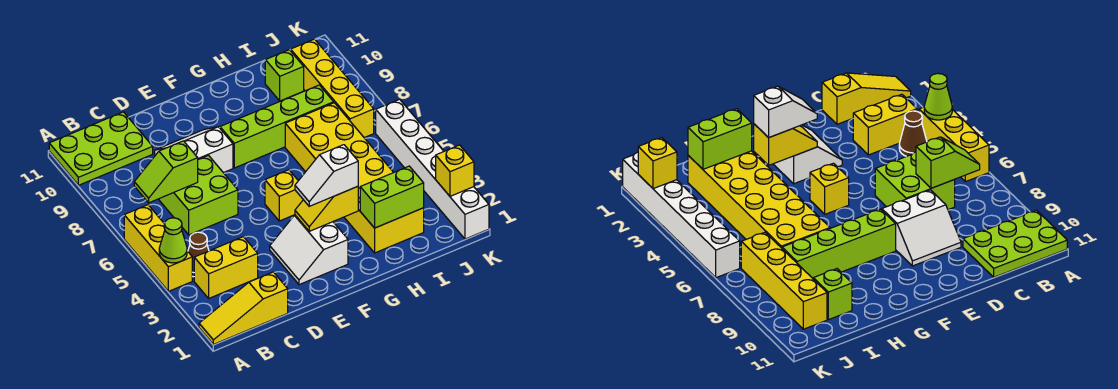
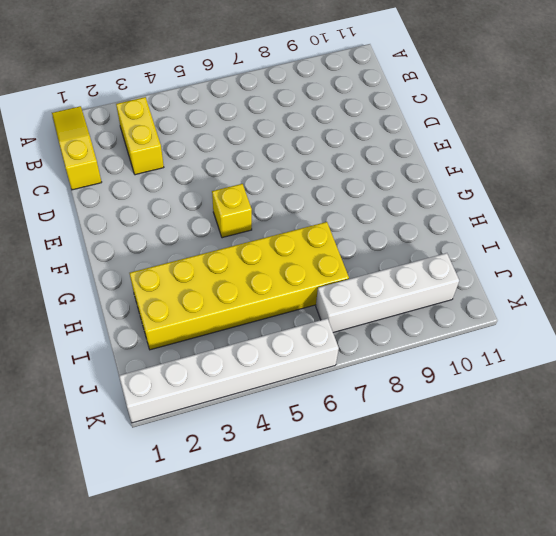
white 1x4 brick [316,253,459,333] -> yellow 1x4 brick [291,39,374,138]
none -> yellow 1x3 brick [124,205,192,291]
none -> lime 2x3 plate [49,112,153,185]
none -> brown 1x1 cone [188,232,209,277]

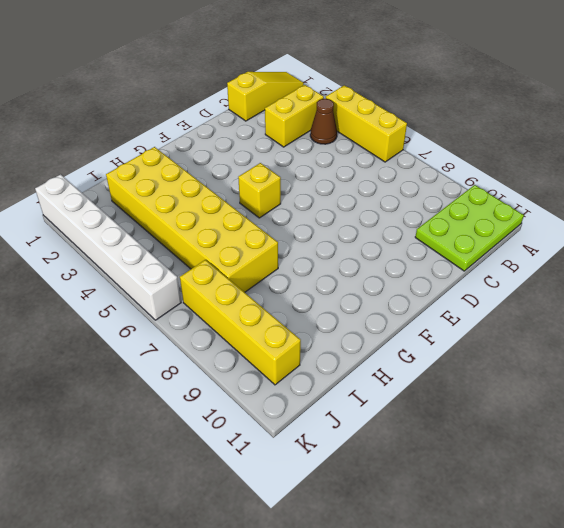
none -> lime 2x2 brick [159,156,238,235]
none -> white 2x2 slope [155,127,233,173]
none -> white 2x2 slope [270,215,348,285]

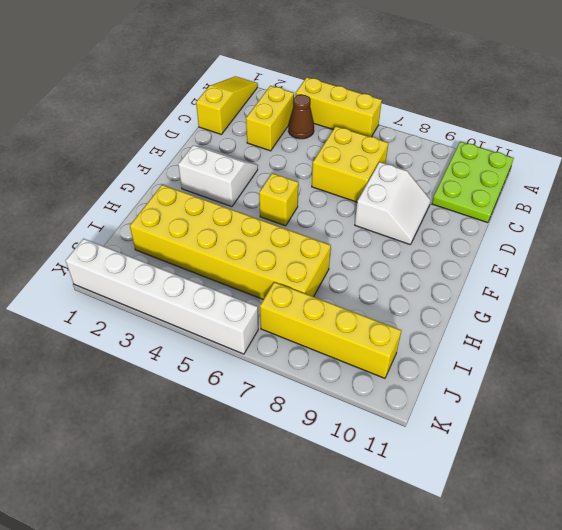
yellow 2x2 brick [312,126,388,202] -> lime 2x2 brick [159,156,238,235]
none -> lime 1x4 brick [220,85,334,168]
none -> lime 1x1 brick [265,50,304,101]
none -> lime 1x1 cone [159,218,187,263]

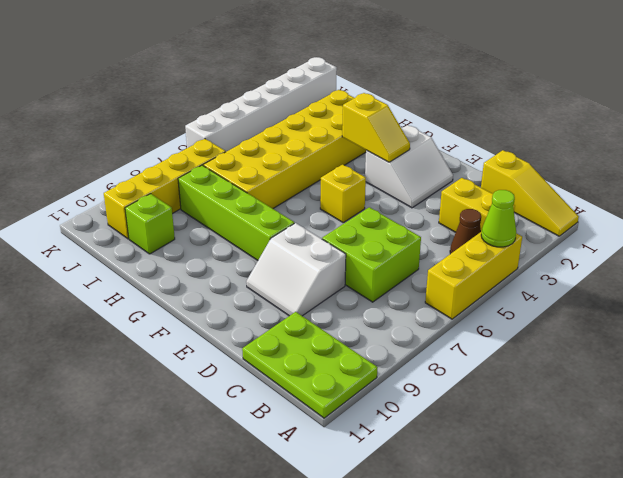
none -> lime 1x2 slope [134,141,198,203]
none -> lime 1x2 brick [360,166,424,228]
none -> yellow 1x1 brick [436,145,474,196]

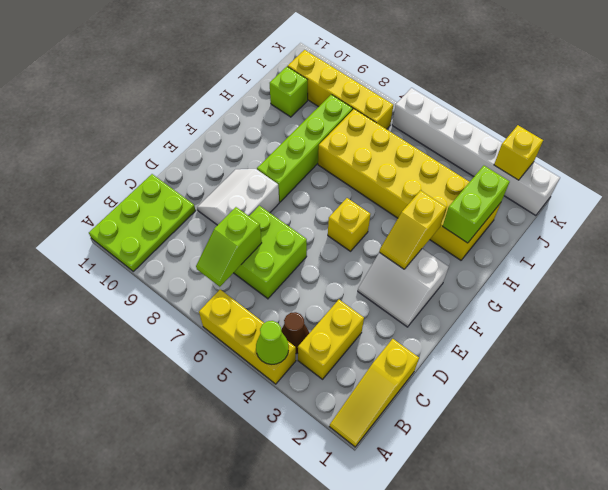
none -> white 1x2 slope [295,145,358,206]

